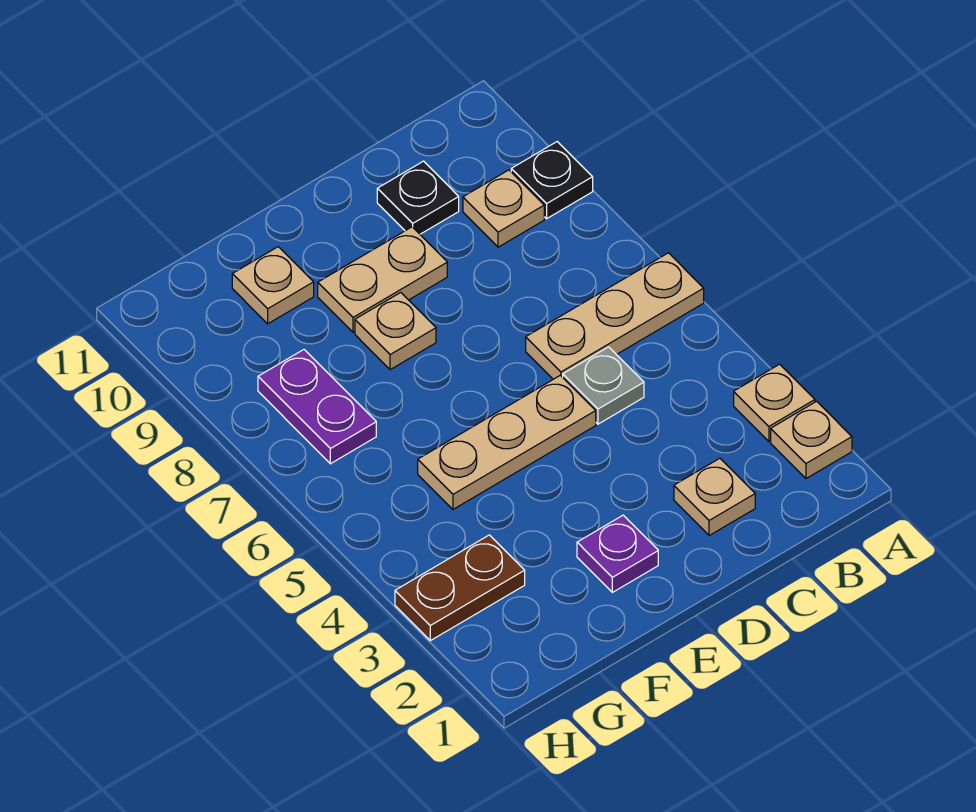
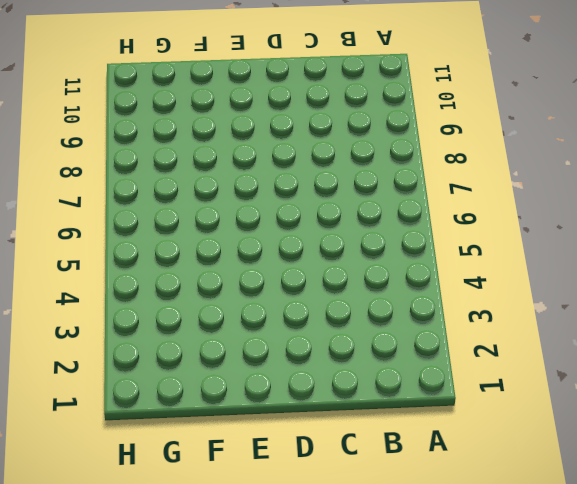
none -> tan 1x1 plate [771,401,852,478]
none -> tan 1x1 plate [734,364,815,441]
none -> tan 1x3 plate [526,253,704,379]

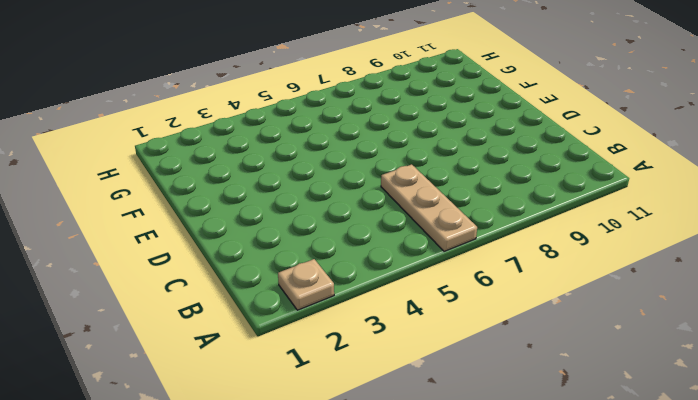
none -> tan 1x1 plate [734,364,815,441]
none -> black 1x1 plate [511,142,593,219]
none -> tan 1x1 plate [463,170,544,247]

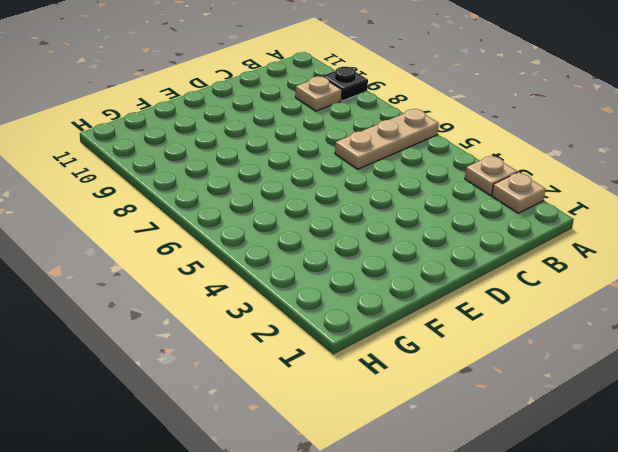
none -> tan 1x1 plate [674,458,755,536]
none -> grey 1x1 plate [563,347,644,424]
none -> black 1x1 plate [377,161,459,234]

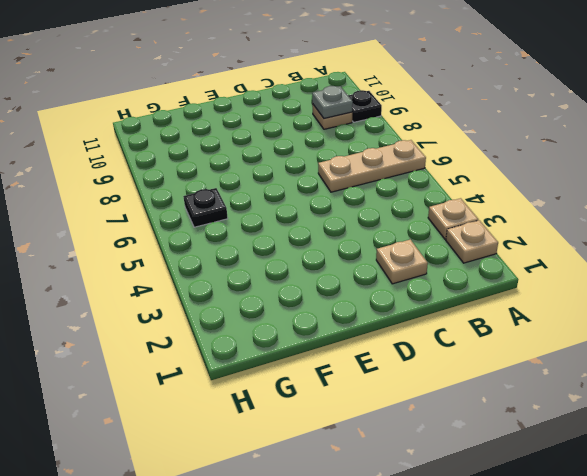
grey 1x1 plate [312,86,353,119] -> grey 1x1 plate moved to [563,347,644,424]
black 1x1 plate [183,188,228,227] -> black 1x1 plate moved to [377,161,459,234]
none -> tan 1x3 plate [418,375,596,509]
none -> tan 1x2 plate [318,227,447,332]
none -> purple 1x1 plate [577,515,658,592]

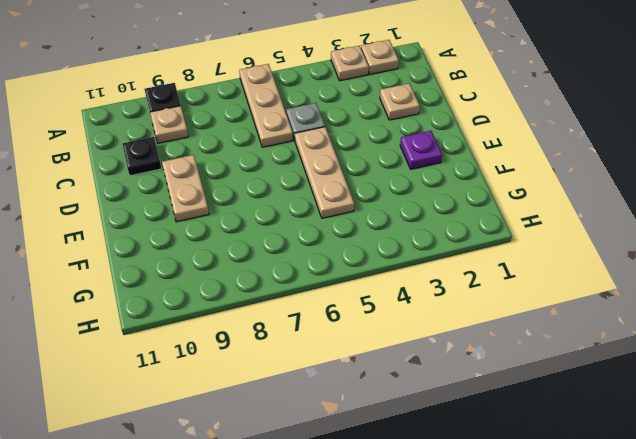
none -> tan 1x1 plate [355,293,436,370]
none -> tan 1x1 plate [232,247,314,324]
none -> brown 1x2 plate [395,535,525,641]

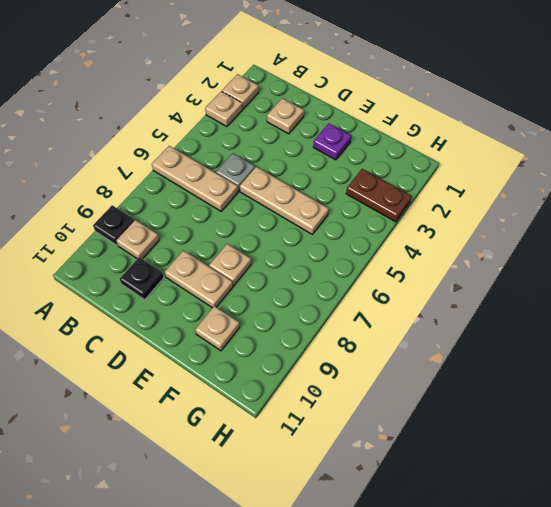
none -> purple 1x2 plate [258,350,376,464]

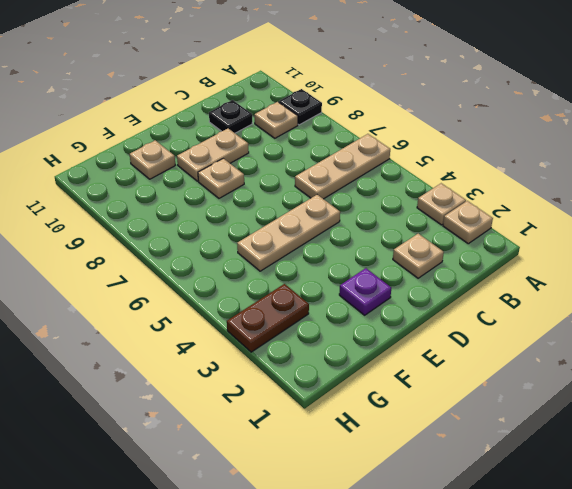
none -> grey 1x1 plate [563,347,644,424]
none -> purple 1x2 plate [258,350,376,464]

